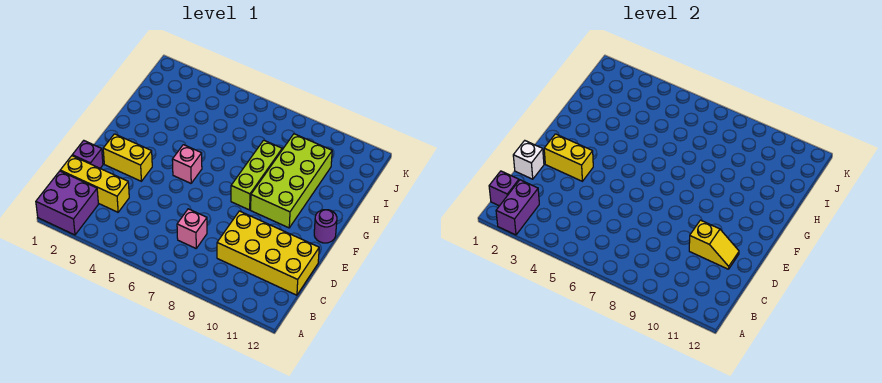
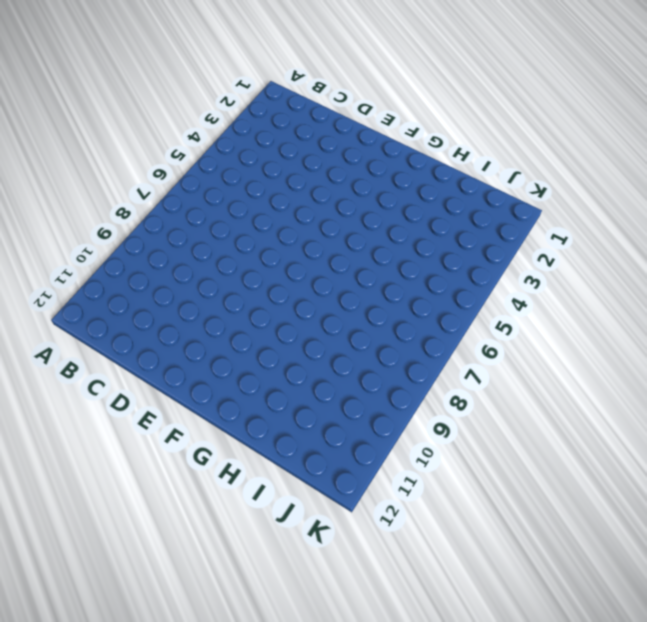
none -> purple 2x2 brick [36,171,98,235]
none -> yellow 1x3 brick [60,156,129,212]
none -> pink 1x1 brick [177,209,207,248]

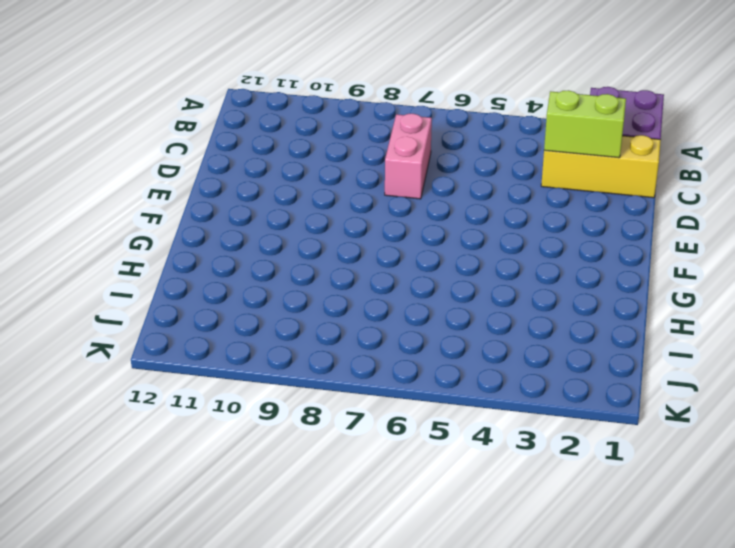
lime 1x2 brick [544,90,626,158] -> none
pink 1x2 brick [385,114,432,199] -> pink 1x1 brick [177,209,207,248]
none -> yellow 2x4 brick [217,211,319,295]
none -> purple 1x1 brick [72,141,103,168]
none -> yellow 1x2 brick [103,134,152,181]

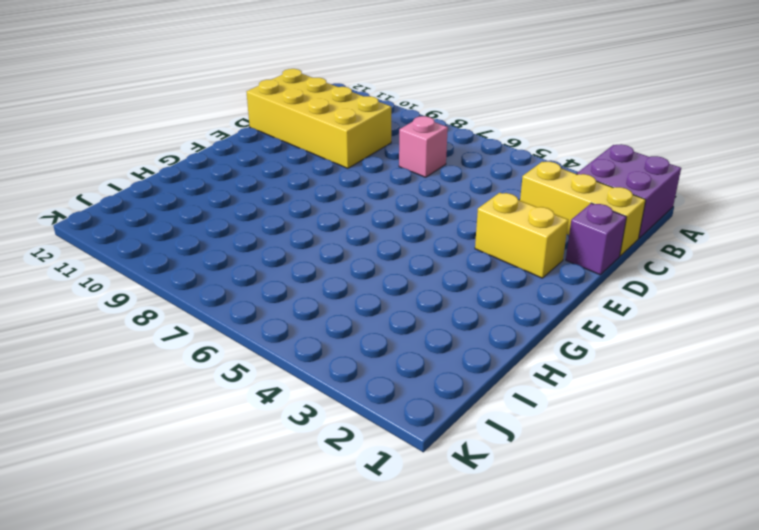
none -> pink 1x1 brick [172,145,202,183]
none -> lime 1x3 brick [231,140,282,210]
none -> lime 2x4 brick [251,134,332,228]

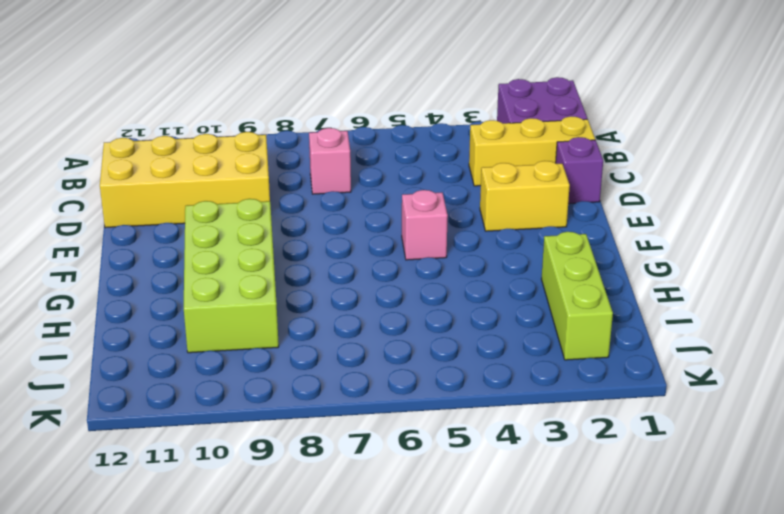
lime 1x3 brick [542,232,613,360] -> lime 1x3 brick moved to [231,140,282,210]
none -> purple 1x1 round brick [314,210,337,243]
none -> purple 1x2 brick [496,180,539,235]
none -> purple 1x1 brick [489,171,519,206]

